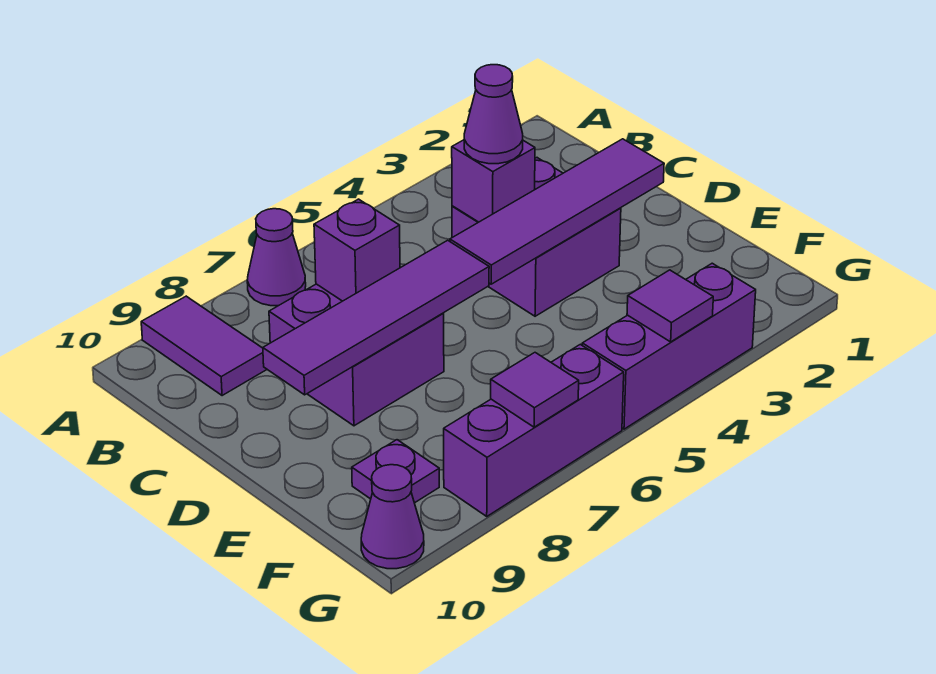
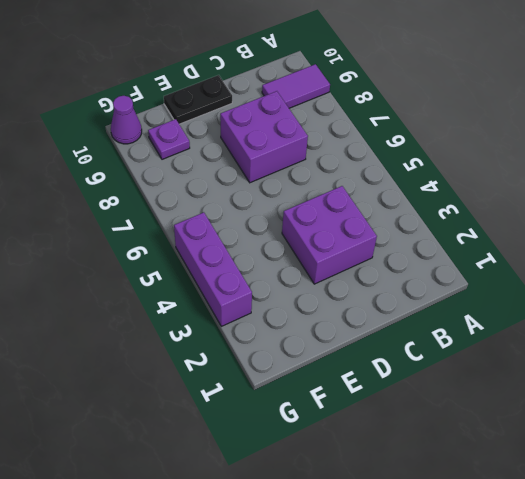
black 1x2 plate [164,75,232,124] -> none
none -> purple 1x1 cone [247,209,306,306]
none -> purple 1x3 brick [444,344,624,516]
none -> purple 1x1 brick [452,140,535,222]

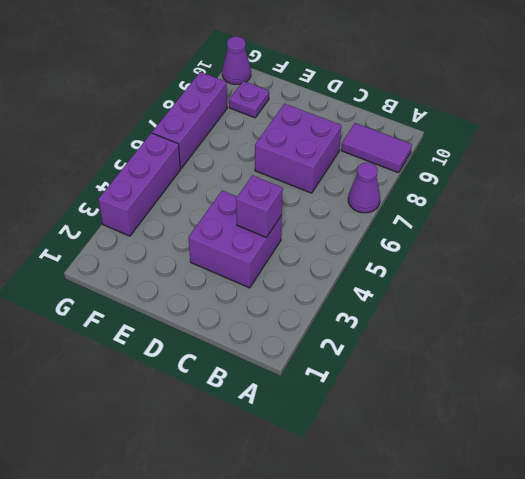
none -> purple 1x1 brick [314,199,400,301]
none -> purple 1x4 tile [450,139,664,284]
none -> purple 1x4 tile [263,240,489,395]

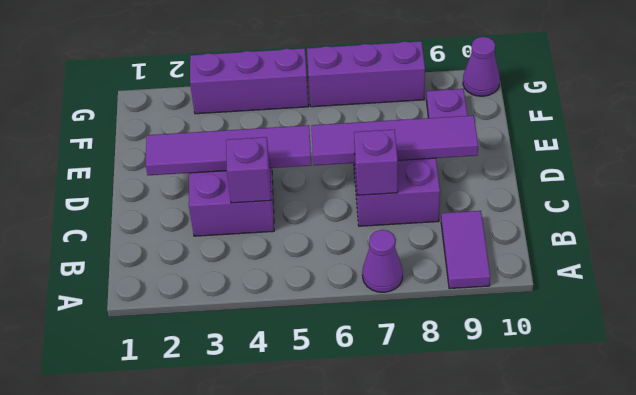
none -> purple 1x1 tile [627,270,713,342]
none -> purple 1x1 tile [491,353,579,427]
none -> purple 1x1 cone [464,65,523,164]

